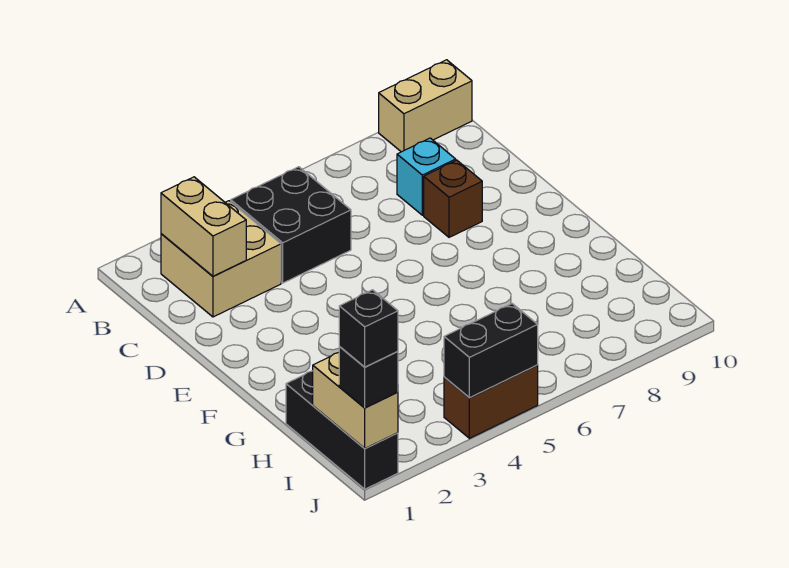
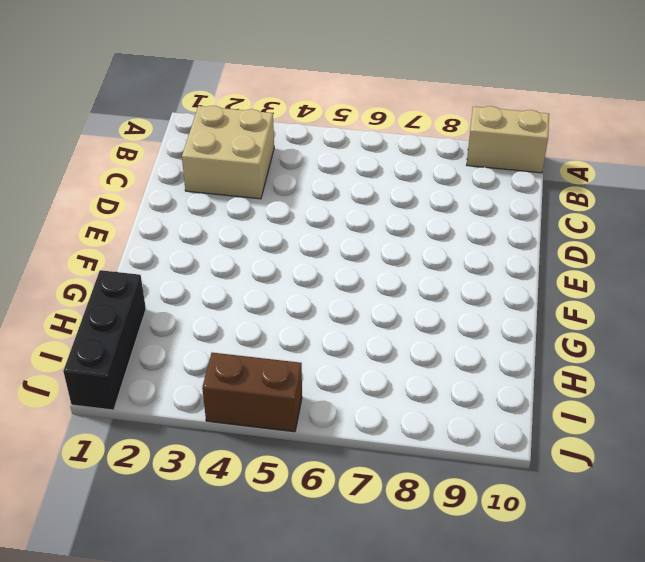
none -> black 2x2 brick [231,167,351,283]
none -> cyan 1x1 brick [397,138,456,215]
none -> brown 1x1 brick [424,160,482,237]

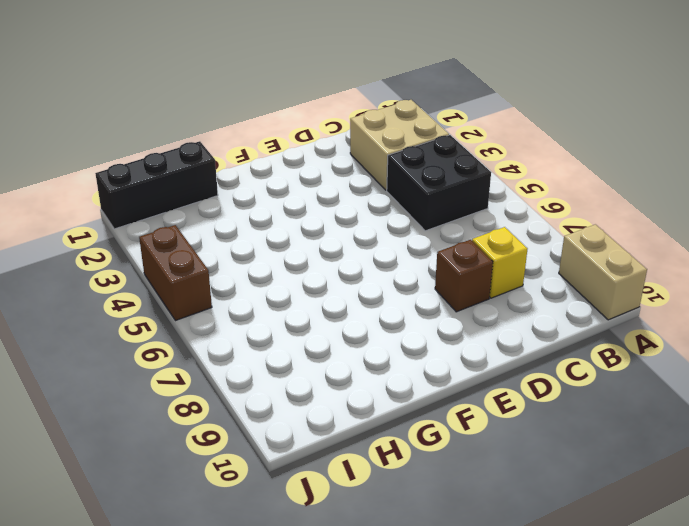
yellow 1x1 brick [472,227,527,298] -> cyan 1x1 brick [397,138,456,215]
none -> tan 1x2 brick [161,177,246,276]
none -> tan 1x2 brick [313,353,398,449]
none -> black 1x2 brick [444,304,538,398]

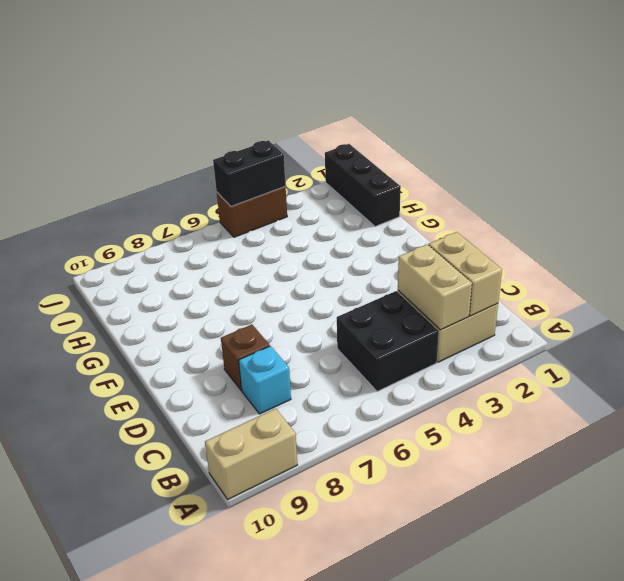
tan 1x2 brick [398,244,472,330] -> tan 1x2 brick moved to [313,353,398,449]
none -> black 1x1 brick [339,347,398,408]
none -> black 1x1 brick [339,290,398,367]

